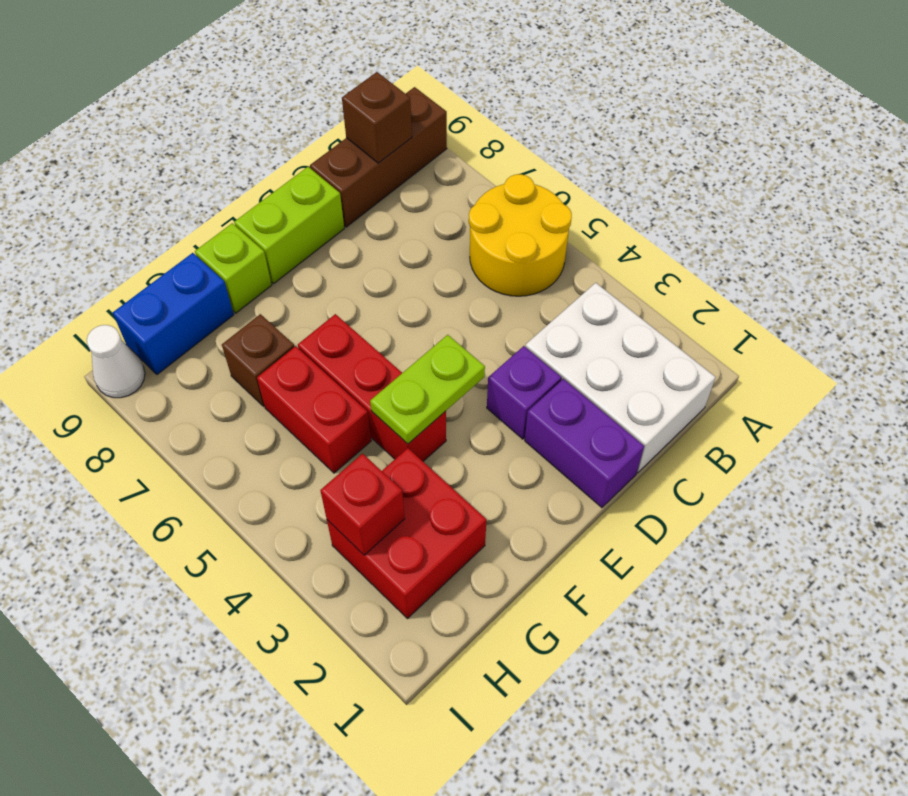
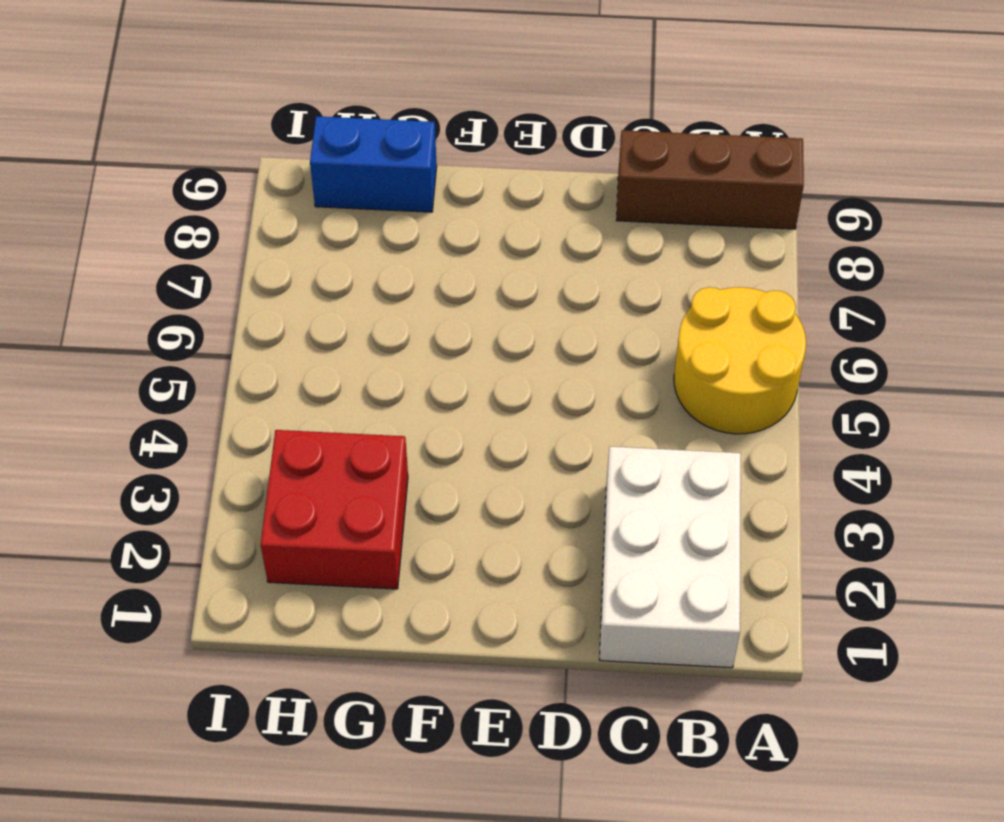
none -> purple 1x2 brick [525,379,644,508]
none -> purple 1x1 brick [487,346,561,439]
none -> lime 1x2 brick [234,167,344,284]

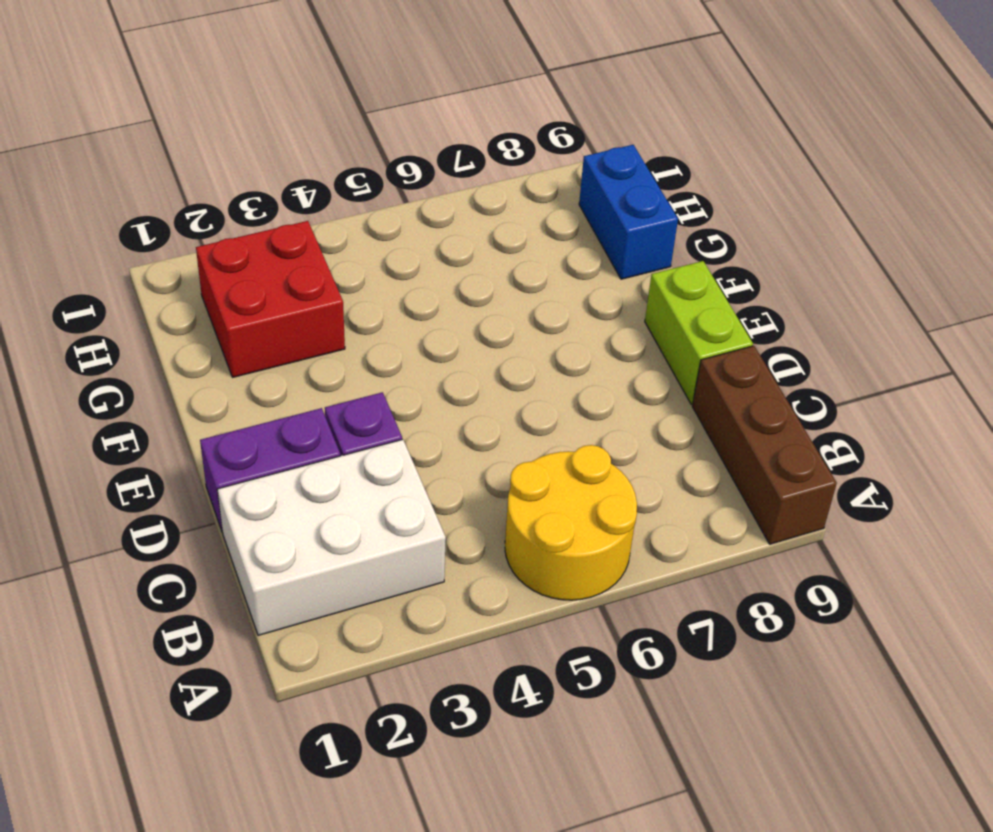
none -> red 1x3 brick [298,314,446,461]
none -> lime 1x1 brick [195,223,272,313]
none -> red 1x2 brick [257,346,371,473]

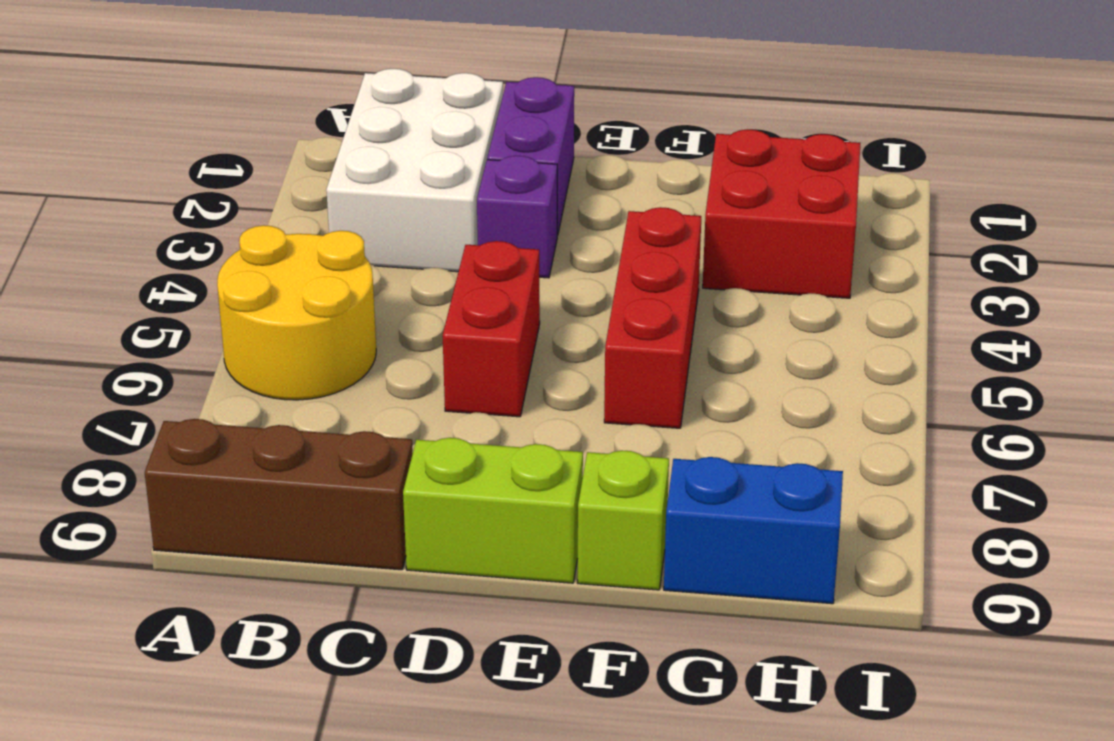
red 1x2 brick [443,241,540,417] -> red 1x2 brick moved to [257,346,371,473]
none -> brown 1x1 brick [222,314,294,407]
none -> white 1x1 cone [87,325,145,398]
none -> brown 1x1 brick [342,72,412,163]

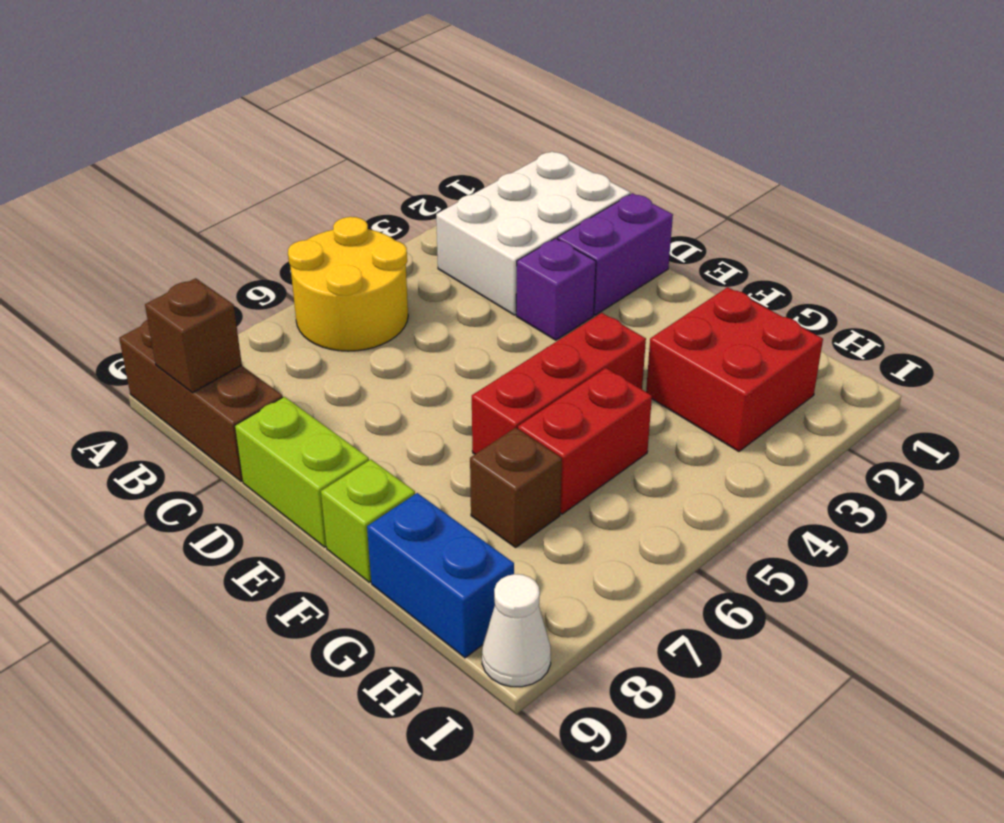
none -> lime 1x2 plate [370,335,485,444]
none -> red 1x1 brick [320,454,405,555]

